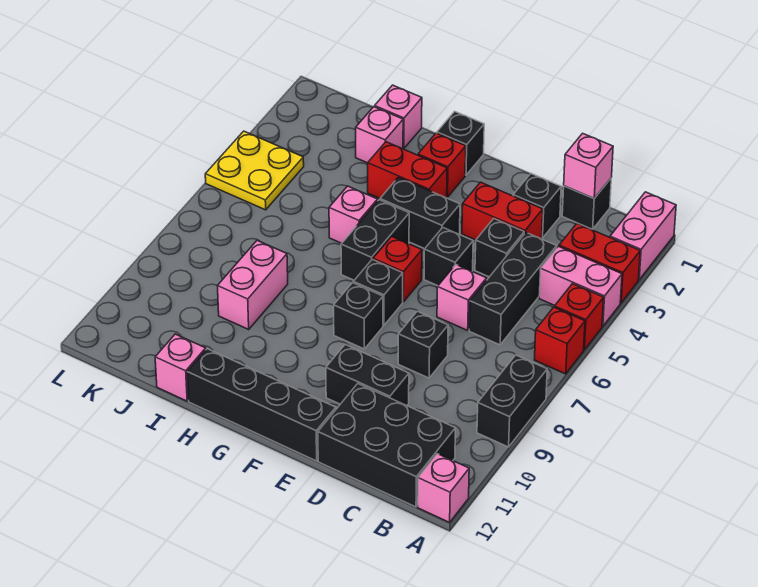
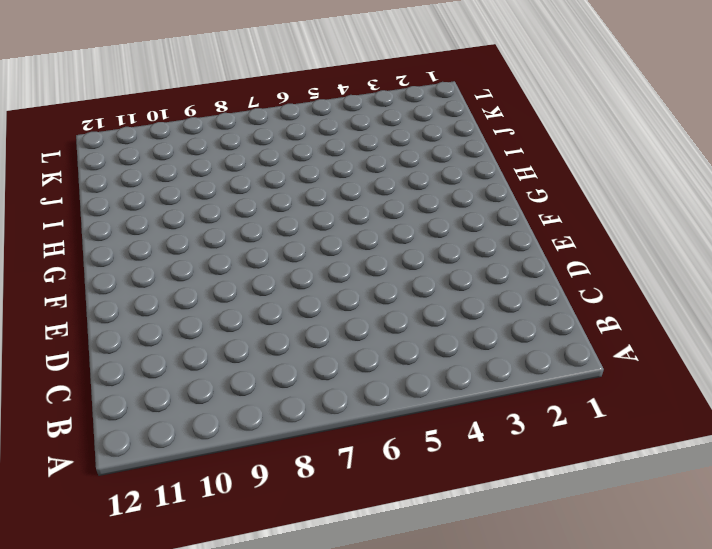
none -> pink 1x2 brick [610,192,676,280]
none -> red 1x2 brick [559,224,640,303]
none -> pink 1x2 brick [539,246,622,326]
none -> red 1x1 brick [555,284,604,350]

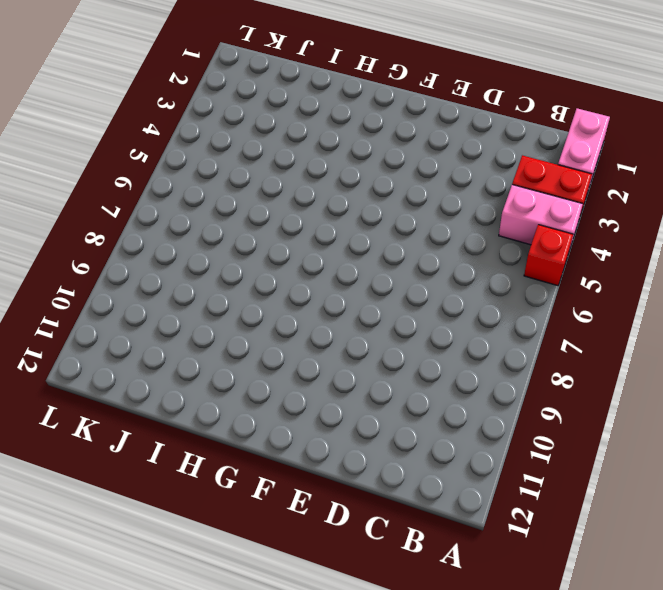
none -> red 1x1 brick [534,307,585,374]
none -> black 1x2 brick [477,355,547,447]
none -> pink 1x1 brick [418,454,469,522]
none -> black 2x3 brick [318,384,455,507]

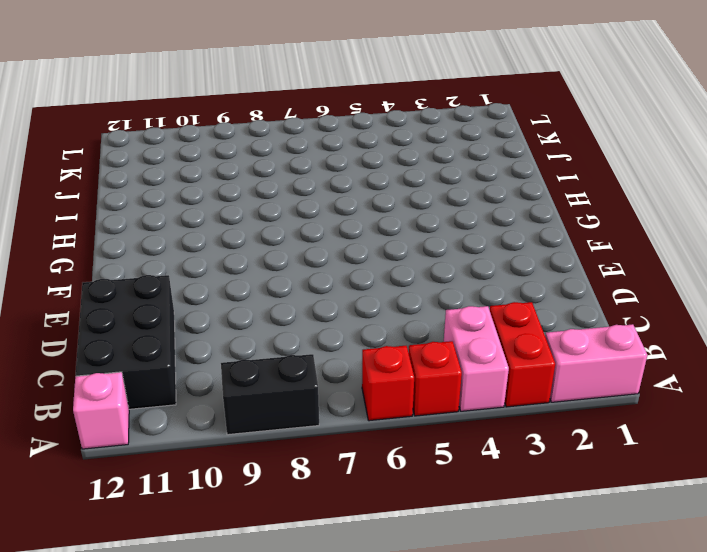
none -> black 1x1 brick [562,179,611,229]
none -> black 1x3 brick [469,233,557,345]
none -> black 1x1 brick [513,174,561,238]
none -> red 1x2 brick [462,182,543,240]

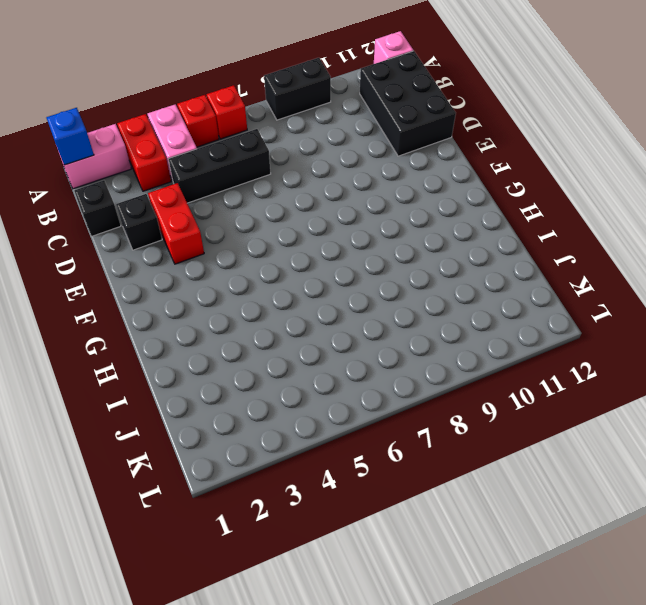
blue 1x1 brick [46,108,94,165] -> none
none -> black 1x1 brick [475,219,524,277]
none -> pink 1x1 brick [437,265,487,330]
none -> black 1x1 brick [398,311,448,378]
none -> black 1x2 brick [326,345,409,406]

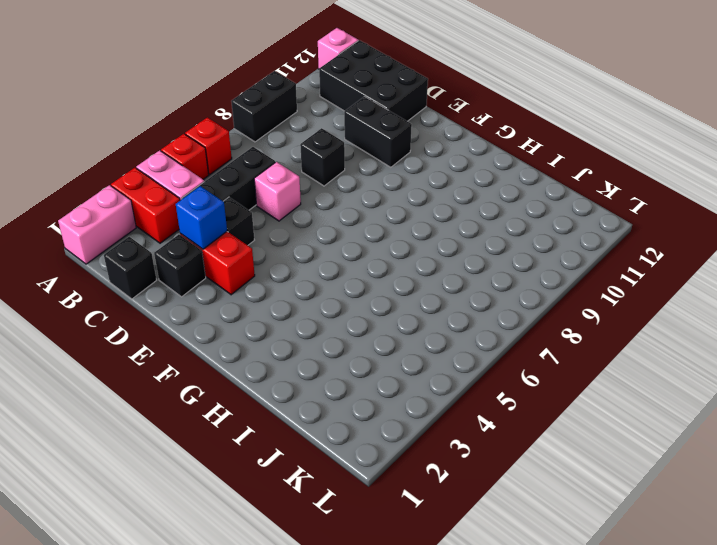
blue 1x1 brick [176,186,227,249] -> none
none -> black 1x1 brick [424,228,473,286]
none -> black 1x4 brick [187,349,336,461]
none -> black 1x2 brick [380,177,460,249]
none -> red 1x1 brick [373,236,422,302]

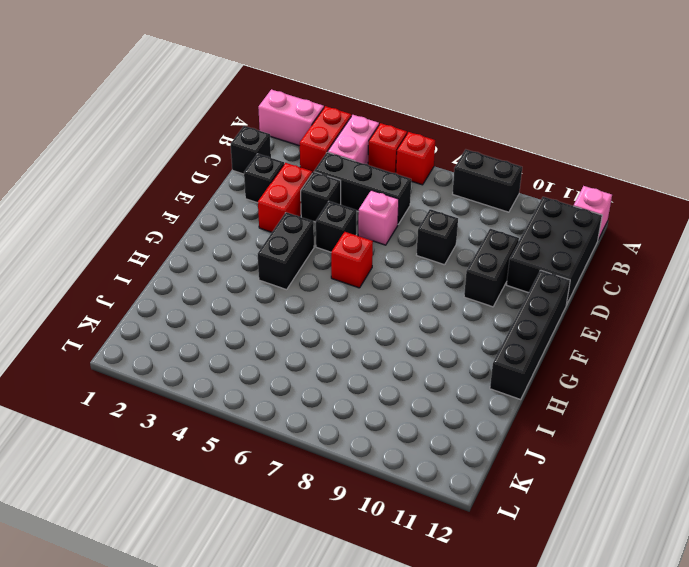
none -> black 1x1 brick [353,259,403,325]
none -> black 1x1 brick [334,283,383,349]
none -> black 1x1 brick [437,111,484,175]
none -> red 1x1 brick [418,133,466,197]

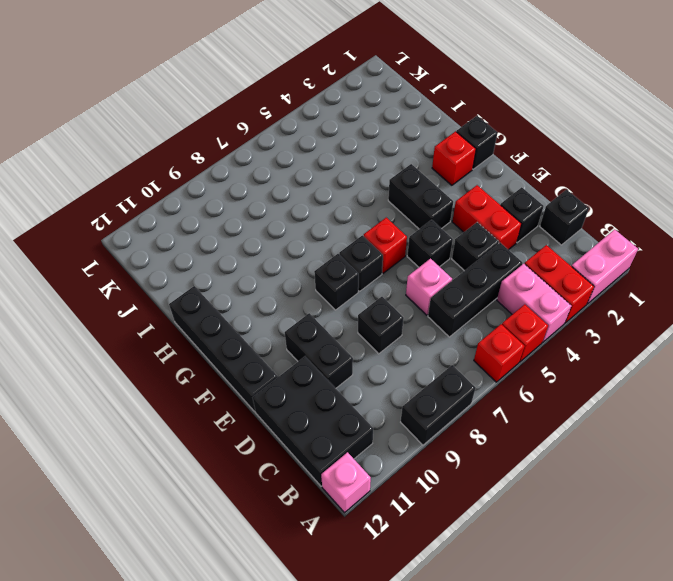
none -> red 1x2 brick [368,142,447,198]
none -> black 1x2 brick [341,200,409,280]
none -> pink 1x1 brick [329,186,378,243]
none -> pink 1x1 brick [375,85,422,149]

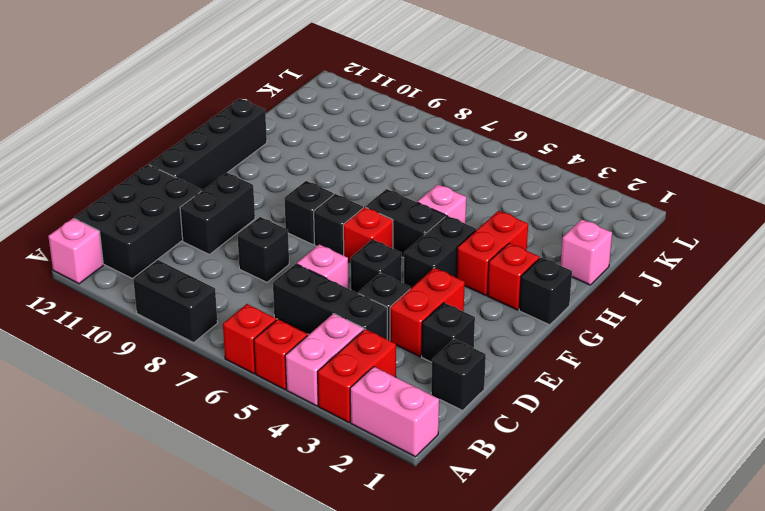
none -> pink 1x1 brick [356,107,403,163]
none -> pink 1x2 brick [217,240,288,329]
none -> pink 1x1 brick [155,334,206,401]
none -> yellow 2x2 plate [205,131,304,210]

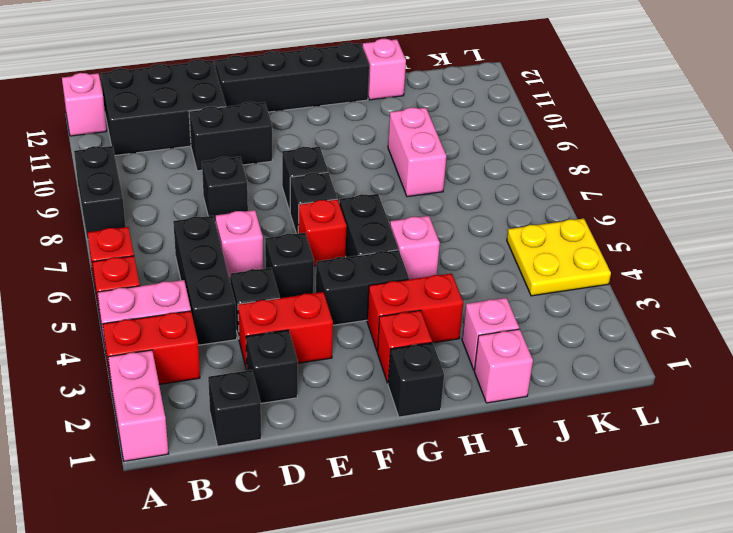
none -> pink 1x1 brick [564,133,613,198]

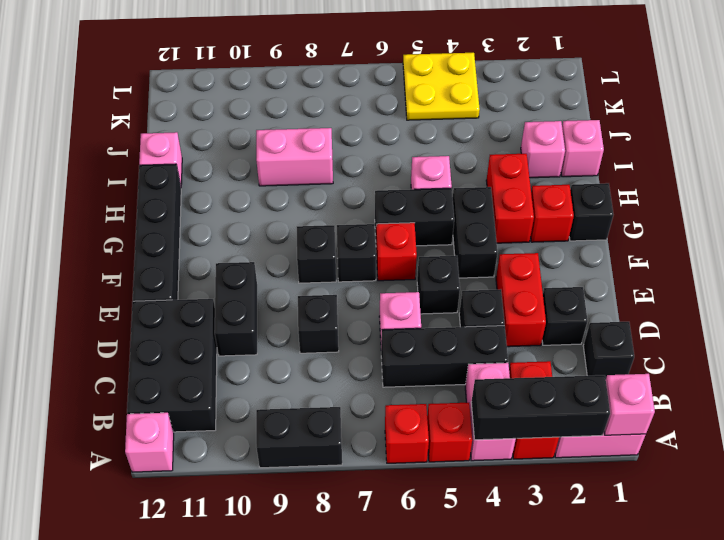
pink 1x1 brick [604,374,655,435] -> pink 1x1 brick moved to [564,133,613,198]
black 1x3 brick [471,375,610,440] -> none

